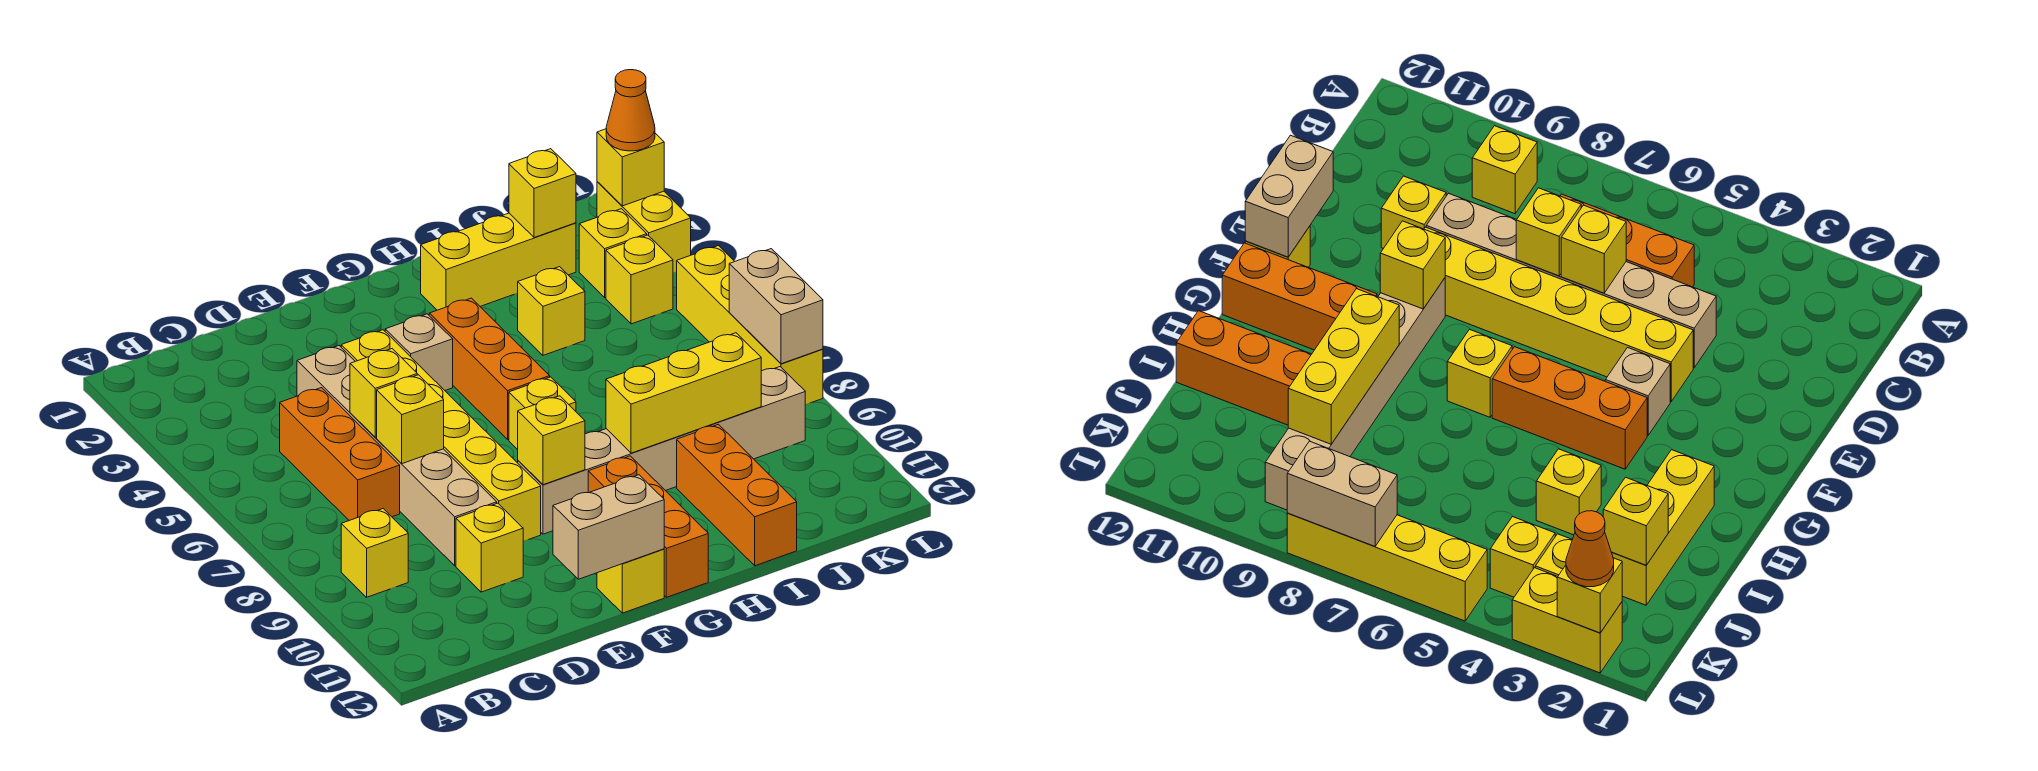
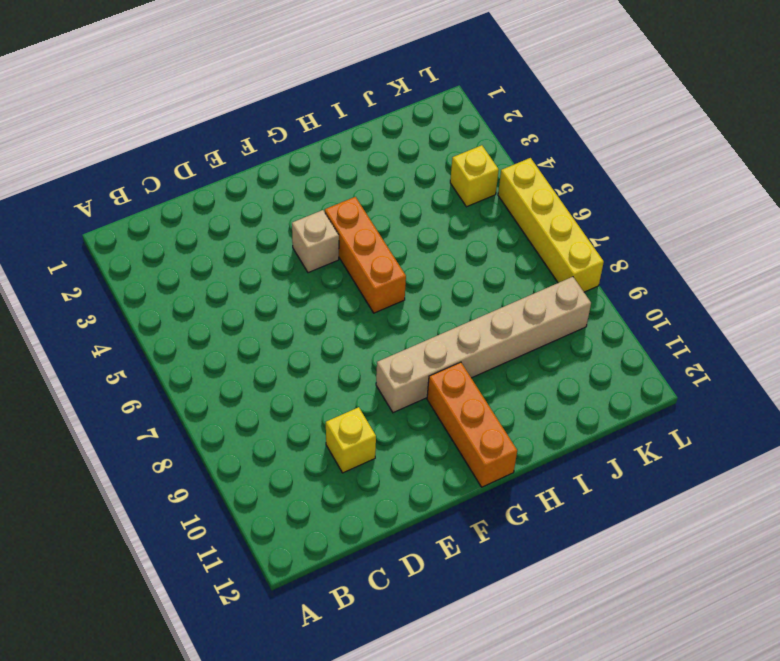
none -> yellow 1x1 brick [341,509,408,597]
none -> orange 1x3 brick [280,388,400,521]
none -> tan 1x6 brick [297,346,497,566]

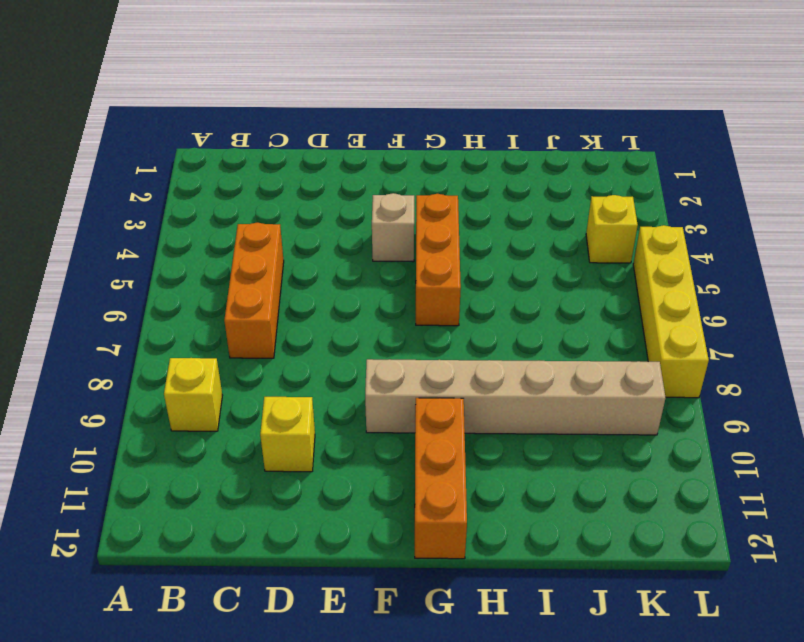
none -> tan 1x6 brick [297,346,497,566]
none -> yellow 1x6 brick [341,330,541,541]
none -> yellow 1x1 brick [597,549,664,613]

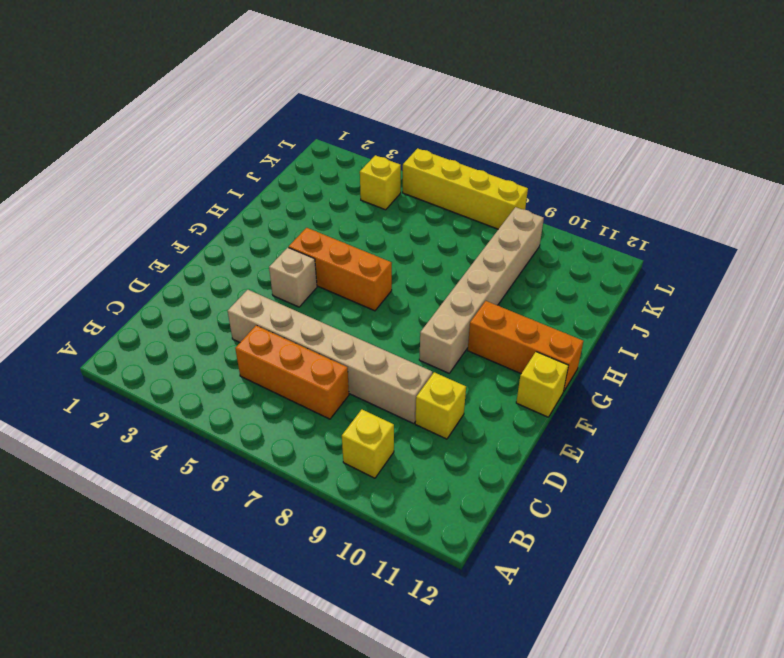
none -> yellow 1x6 brick [341,330,541,541]
none -> yellow 1x1 brick [509,377,576,450]
none -> yellow 1x3 brick [421,213,576,310]

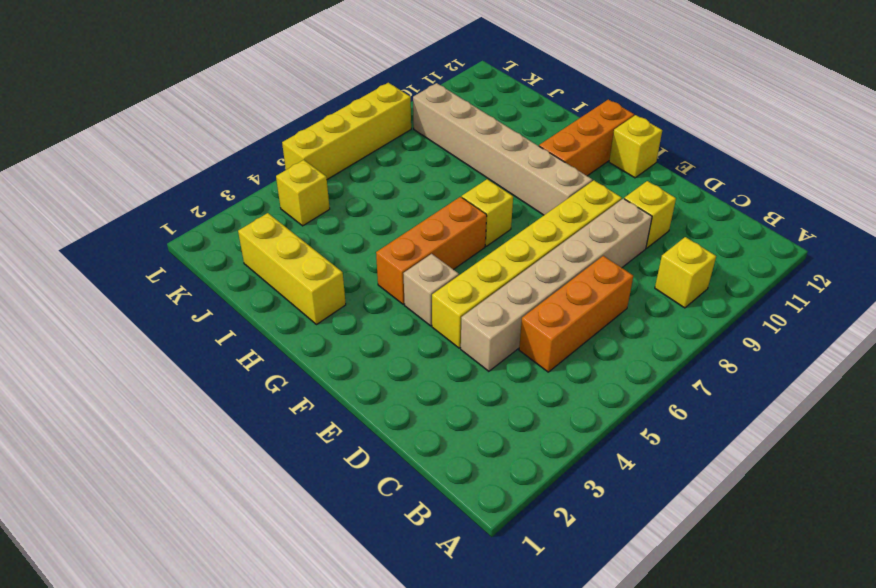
none -> yellow 1x1 brick [518,267,585,355]
none -> orange 1x3 brick [677,424,797,566]
none -> yellow 1x1 brick [579,209,647,297]

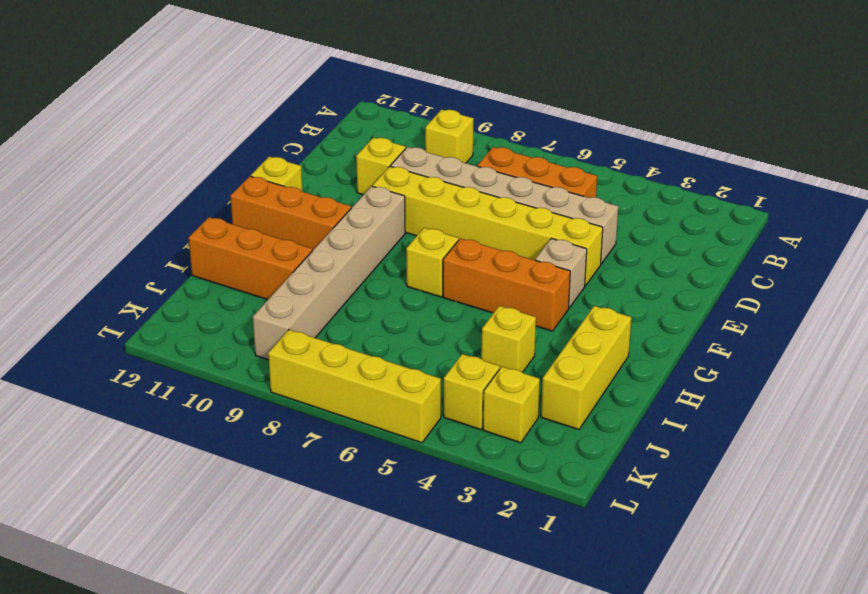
none -> yellow 1x2 brick [597,182,691,273]
none -> yellow 1x1 brick [350,349,417,437]
none -> yellow 1x1 brick [377,375,444,464]

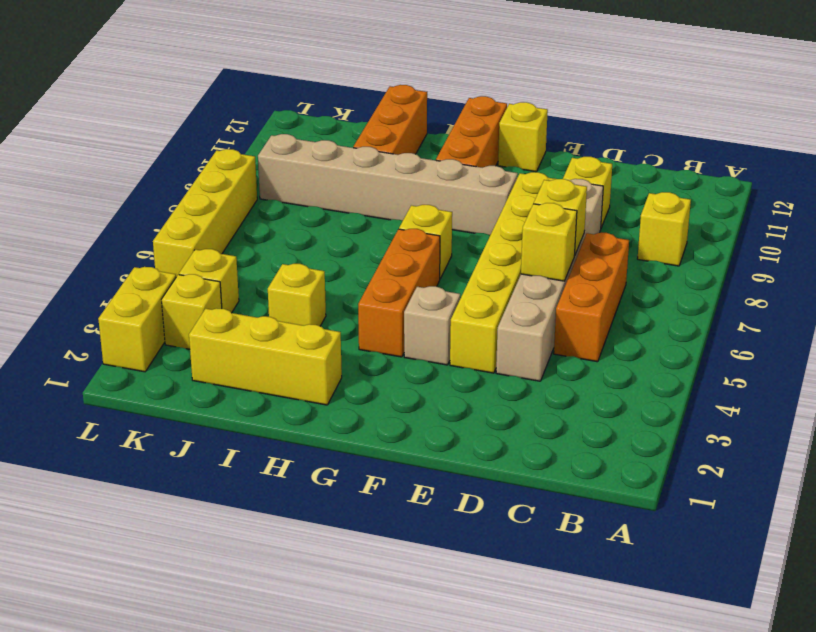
none -> tan 1x2 brick [553,475,664,579]
none -> yellow 1x1 brick [518,396,585,485]
none -> yellow 1x3 brick [606,333,761,453]

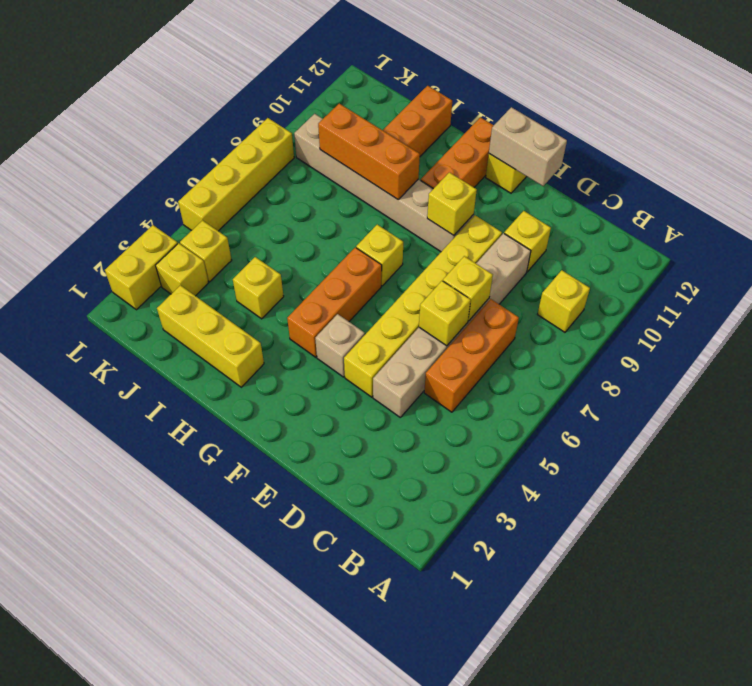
orange 1x3 brick [318,104,420,199] -> yellow 1x3 brick [606,333,761,453]
none -> yellow 1x1 brick [509,149,576,238]
none -> yellow 1x1 brick [597,129,664,206]
none -> tan 1x2 brick [729,249,823,364]

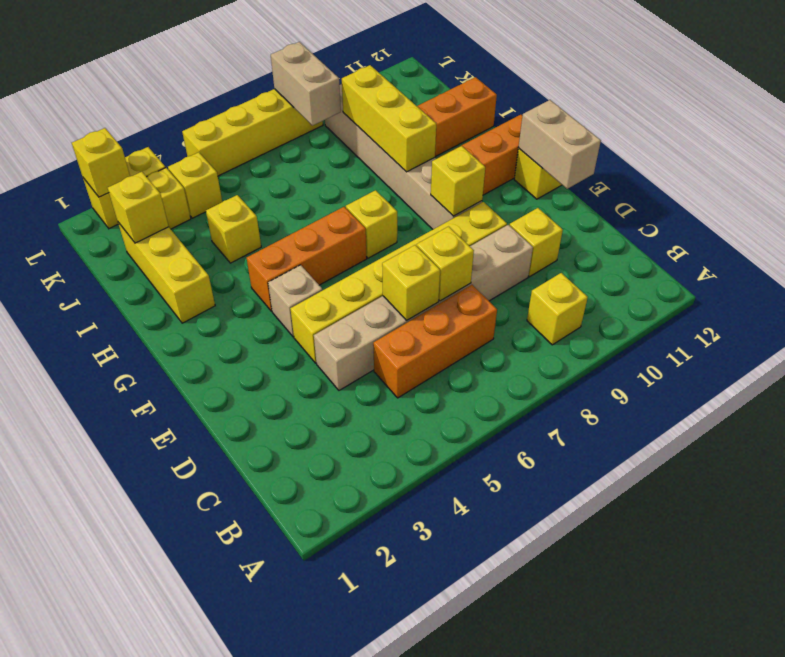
tan 1x2 brick [271,42,341,126] -> tan 1x2 brick turned to [729,249,823,364]
none -> orange 1x1 cone [606,70,655,151]

